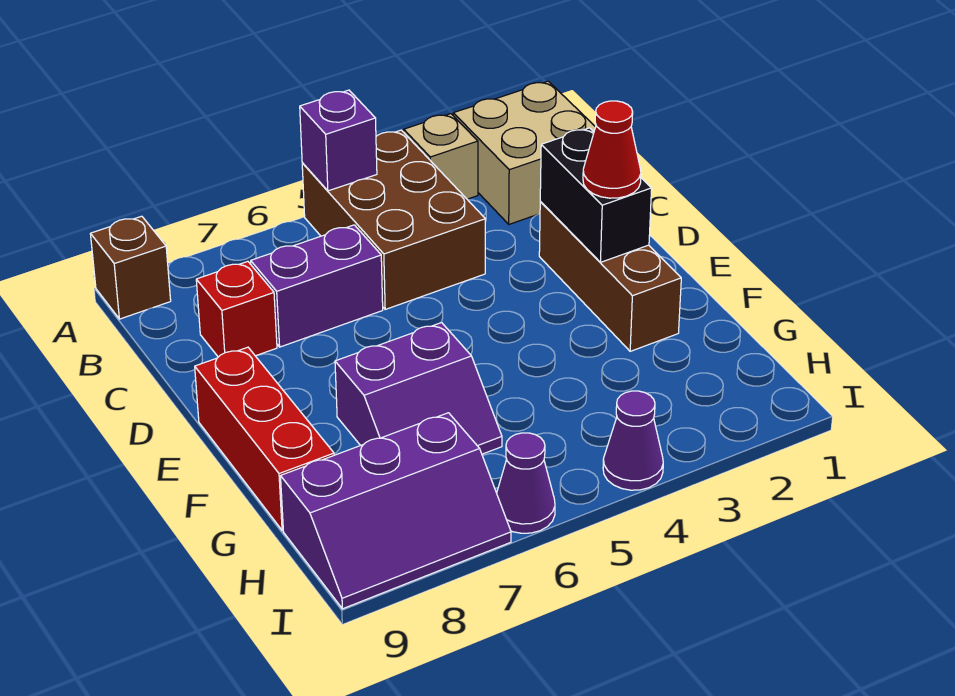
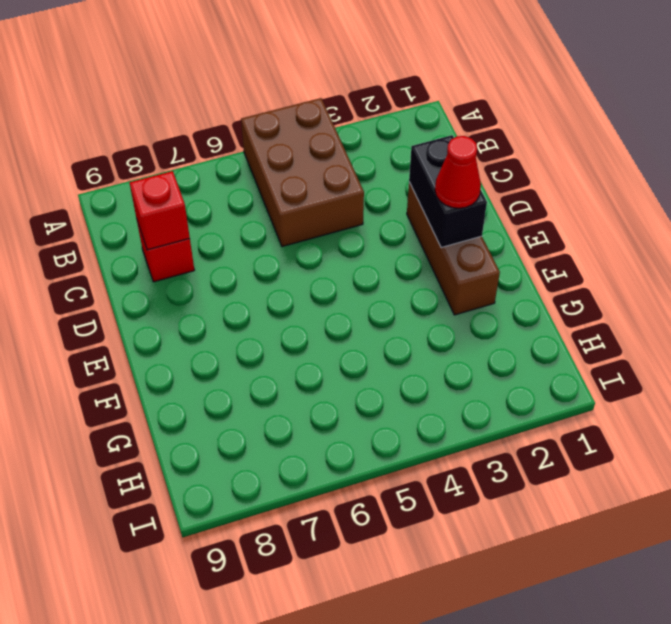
red 1x1 brick [130,171,190,250] -> none
none -> tan 2x2 brick [453,81,595,224]
none -> tan 1x1 brick [404,114,478,199]
none -> brown 1x1 brick [91,216,171,319]

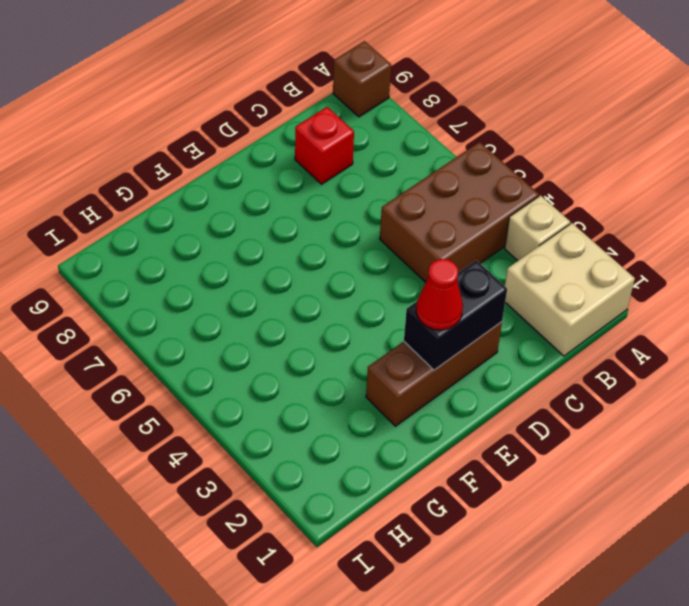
none -> purple 1x2 brick [251,225,383,347]
none -> red 1x3 brick [195,347,334,530]
none -> purple 2x2 slope [335,323,502,454]

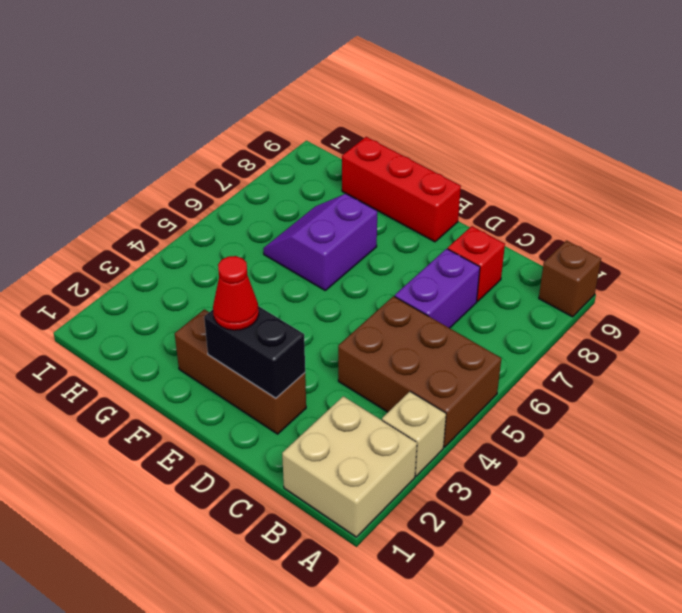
none -> purple 2x3 slope [281,413,511,609]
none -> purple 1x1 cone [603,391,663,490]
none -> purple 1x1 cone [497,433,555,533]

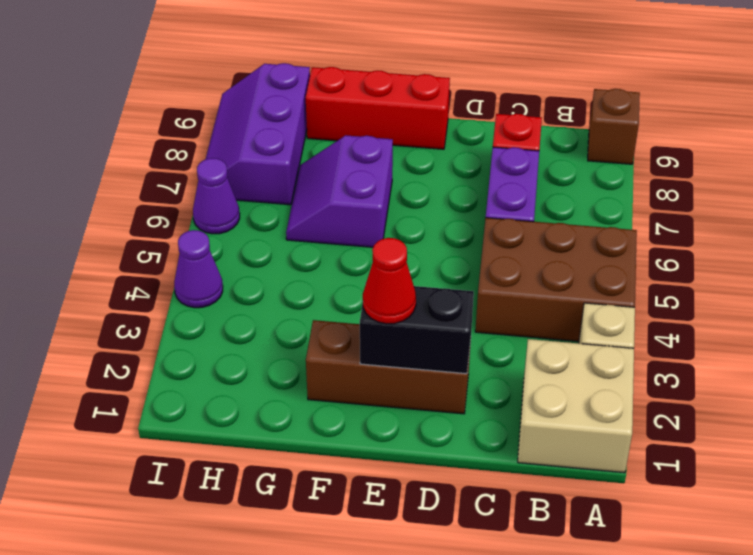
none -> purple 1x1 brick [300,90,377,191]

